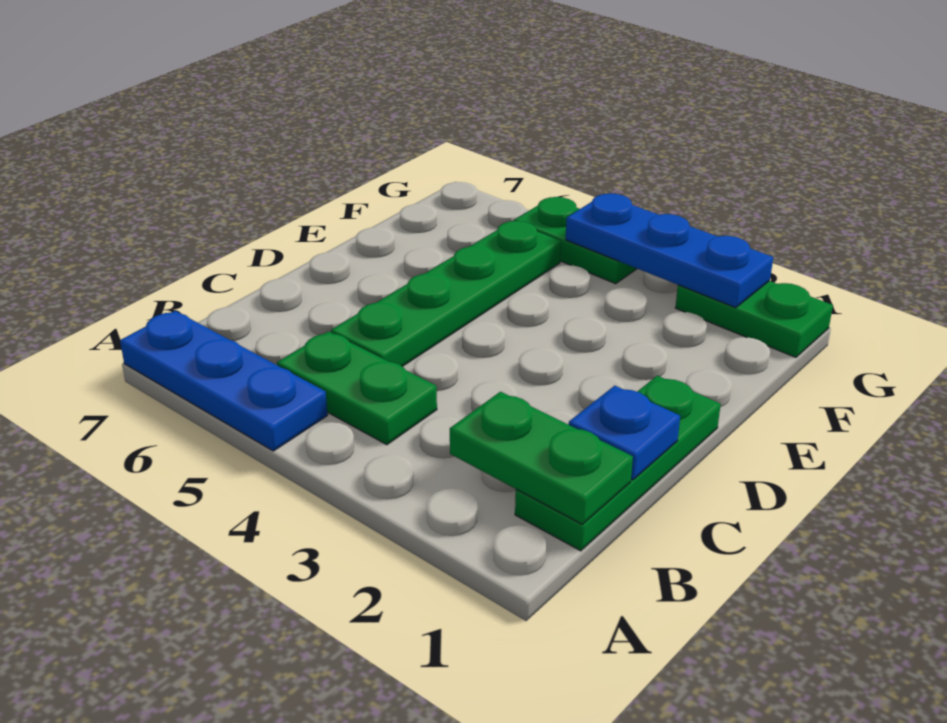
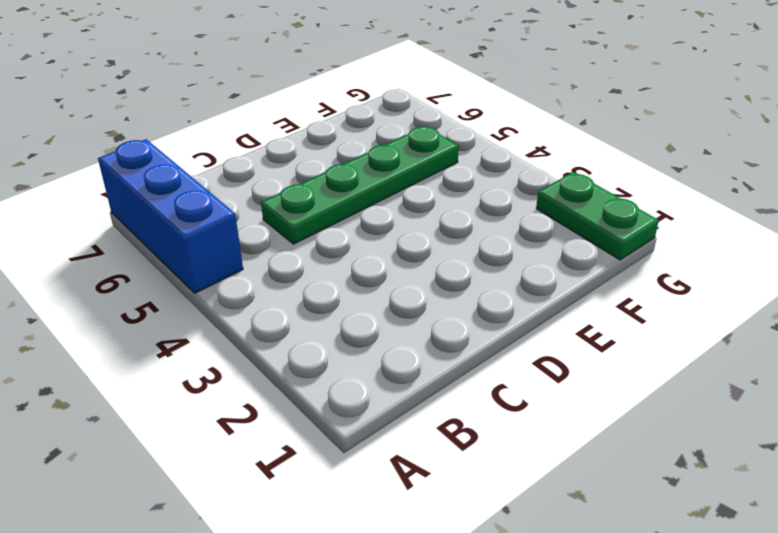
blue 1x3 brick [98,139,243,293] -> blue 1x3 plate [120,311,328,451]
none -> green 1x3 plate [515,376,721,551]
none -> green 1x2 plate [277,331,437,445]

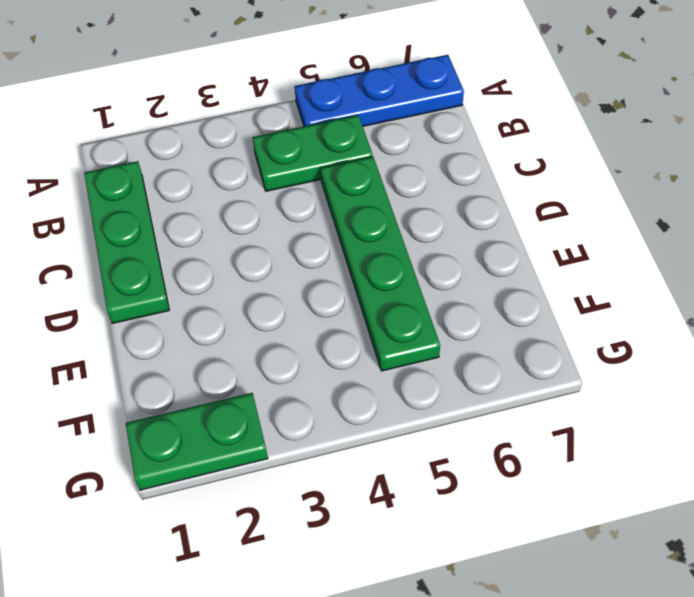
none -> green 1x2 plate [514,197,637,284]
none -> green 1x2 plate [450,392,633,524]

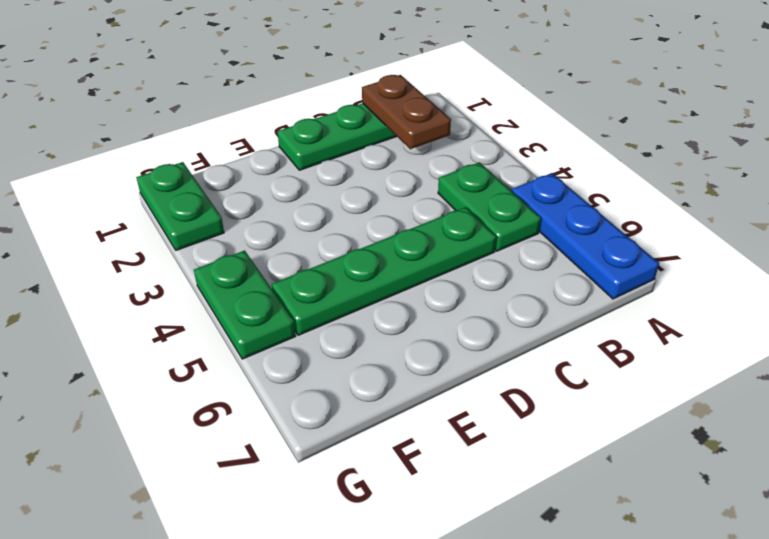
brown 1x2 plate [362,75,451,149] -> green 1x2 plate [450,392,633,524]
none -> blue 1x1 plate [568,386,680,480]
none -> blue 1x3 plate [566,193,773,308]

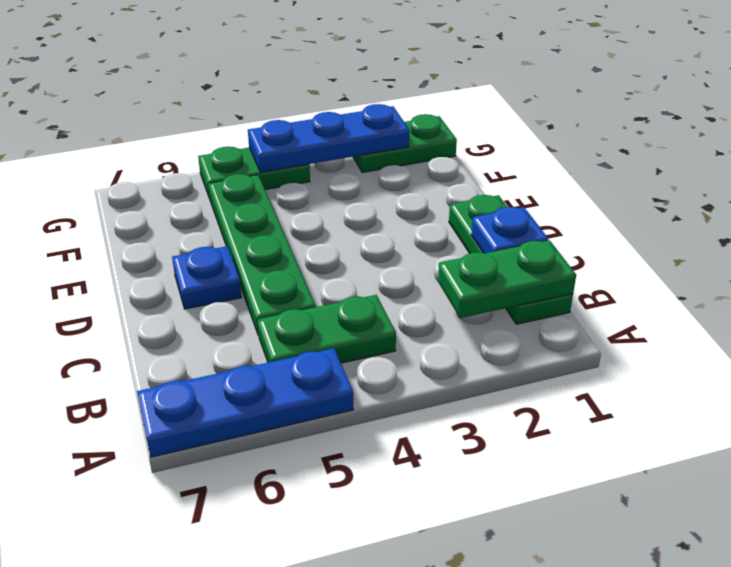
blue 1x1 plate [172,246,242,309] -> none

